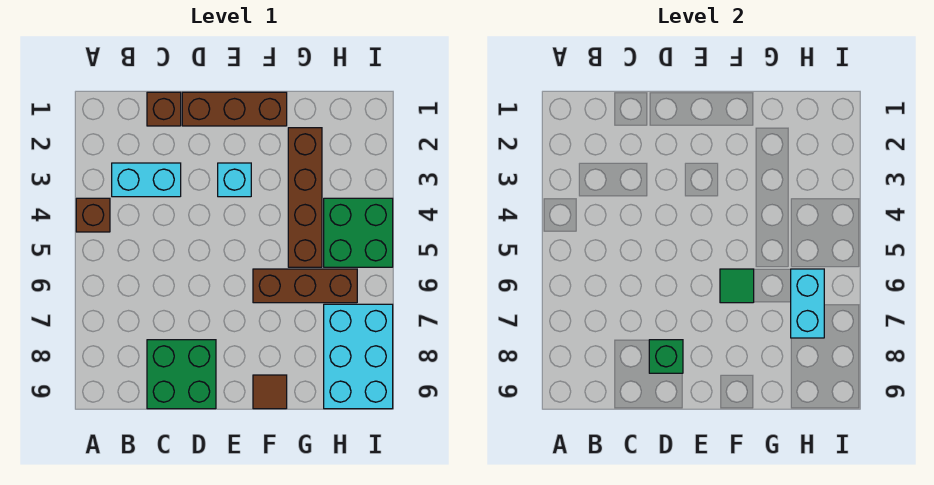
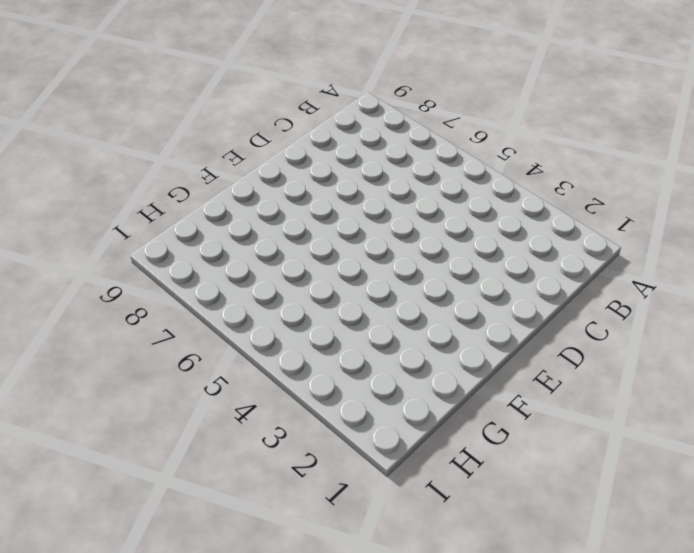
none -> brown 1x1 brick [76,198,110,232]
none -> cyan 1x2 brick [112,163,181,197]
none -> brown 1x1 brick [147,92,181,126]

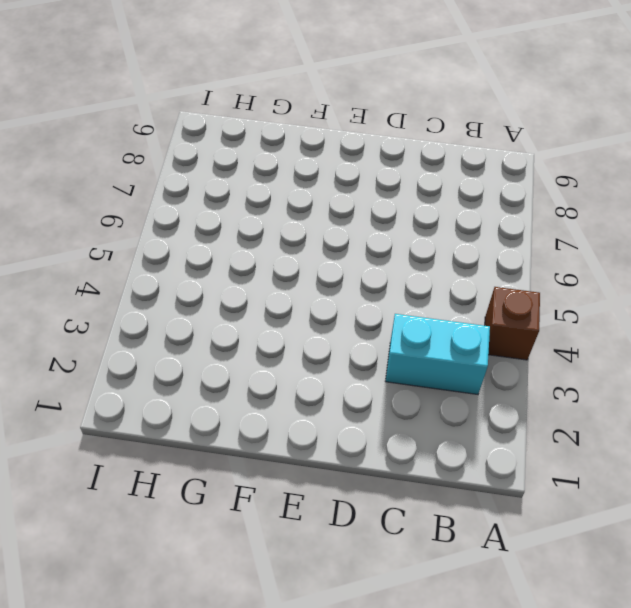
none -> brown 1x1 brick [147,92,181,126]
none -> green 2x2 brick [147,340,216,409]
none -> brown 1x3 brick [182,92,287,126]

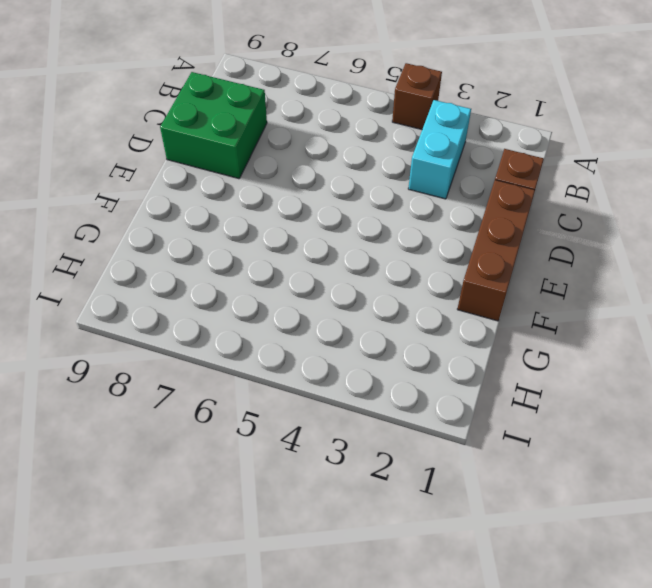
none -> cyan 1x1 brick [218,163,251,197]
none -> brown 1x3 brick [253,269,357,303]
none -> brown 1x1 tile [253,375,287,409]

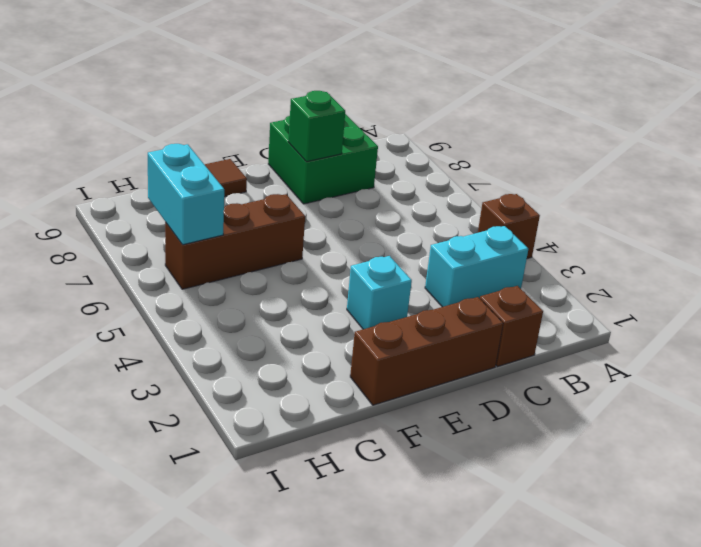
none -> brown 1x4 brick [288,128,322,267]
none -> green 2x2 brick [324,198,393,267]
none -> cyan 2x3 brick [324,304,393,409]

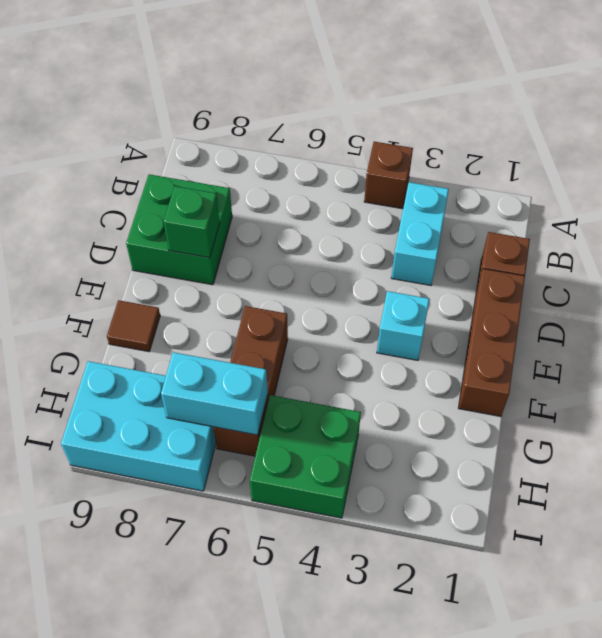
none -> brown 1x4 brick [288,128,322,267]
none -> green 1x1 tile [720,269,754,303]

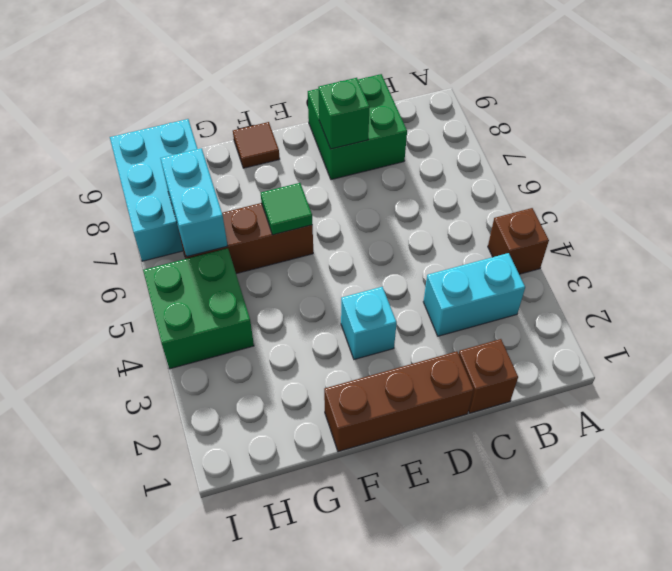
none -> brown 1x4 brick [288,128,322,267]

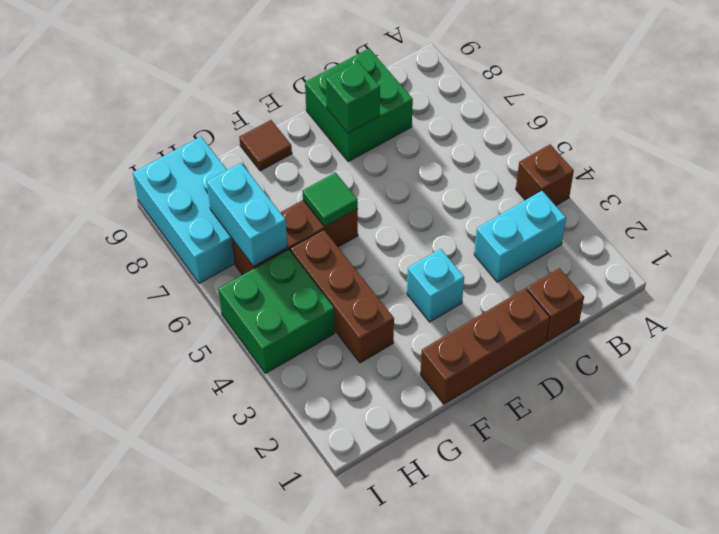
brown 1x3 brick [290,230,394,363] -> brown 1x4 brick [288,128,322,267]

